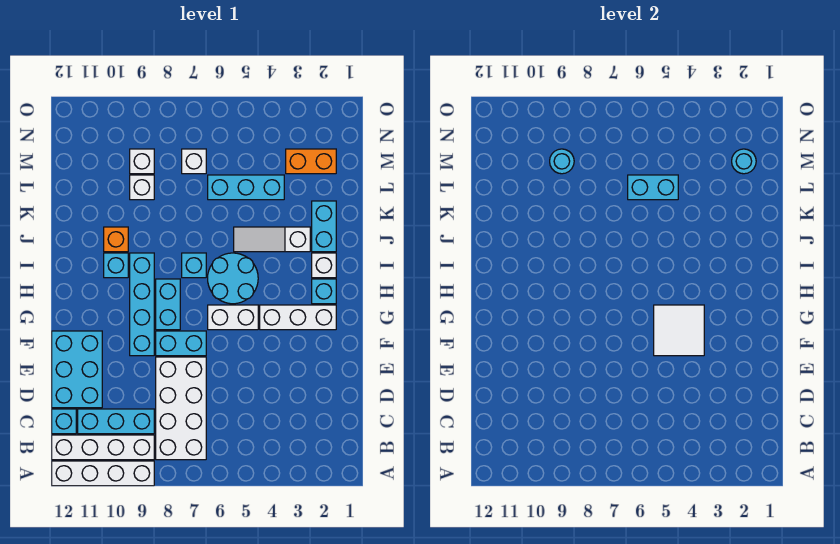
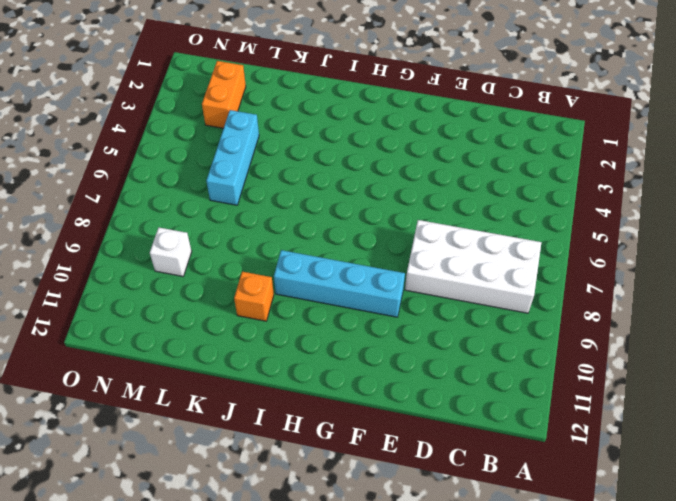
none -> white 1x4 brick [52,461,154,486]
none -> white 1x4 brick [52,435,154,460]
none -> cyan 1x3 brick [78,409,154,434]

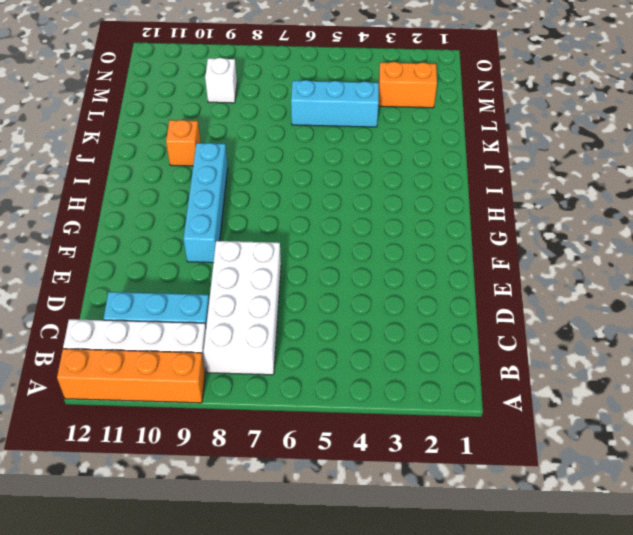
orange 1x4 brick [57,349,205,403] -> white 1x4 brick [52,461,154,486]
none -> cyan 1x1 brick [52,409,76,434]
none -> cyan 2x3 brick [52,331,102,408]
none -> cyan 1x2 brick [156,331,206,356]

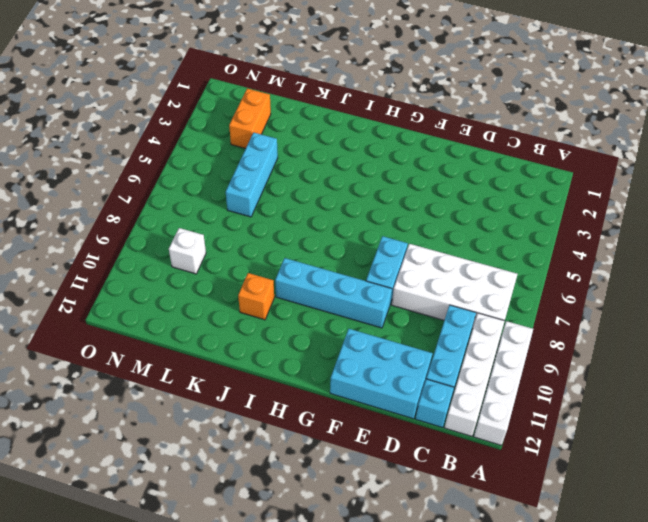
none -> white 1x3 brick [260,305,336,330]
none -> white 1x2 brick [208,305,258,330]
none -> cyan 1x2 brick [156,279,180,330]

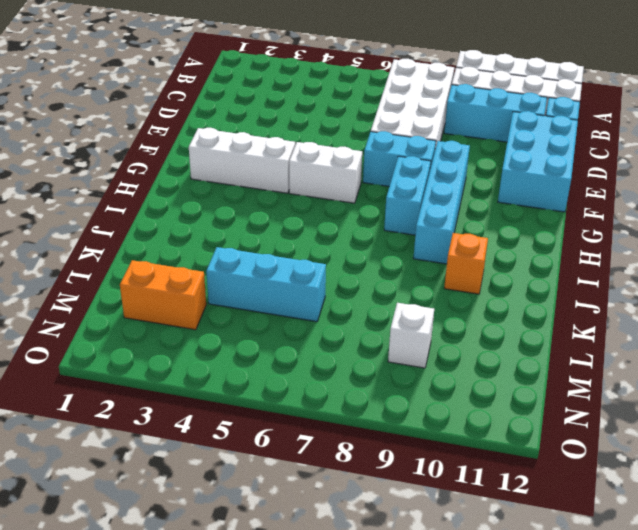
none -> cyan 1x1 brick [312,279,336,304]
none -> cyan 2x2 round brick [208,253,258,304]
none -> white 1x1 brick [312,253,336,278]

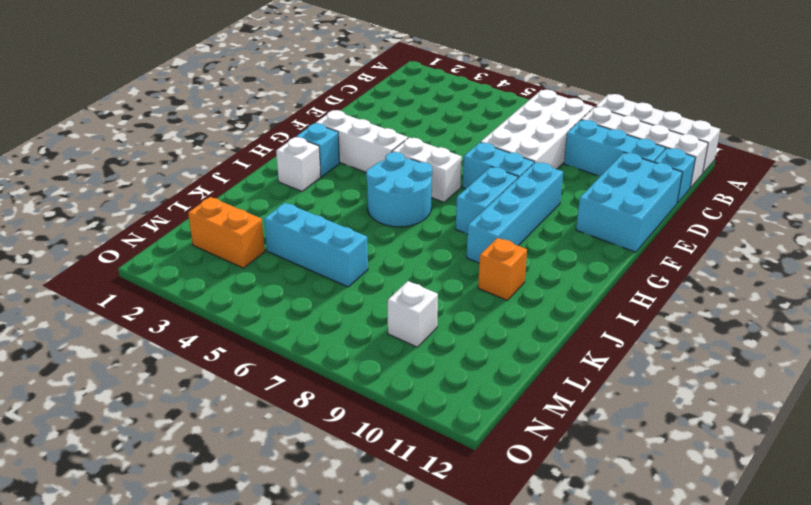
none -> cyan 1x1 brick [182,253,206,278]
none -> cyan 1x1 brick [104,253,128,278]
none -> cyan 1x2 brick [312,201,336,252]

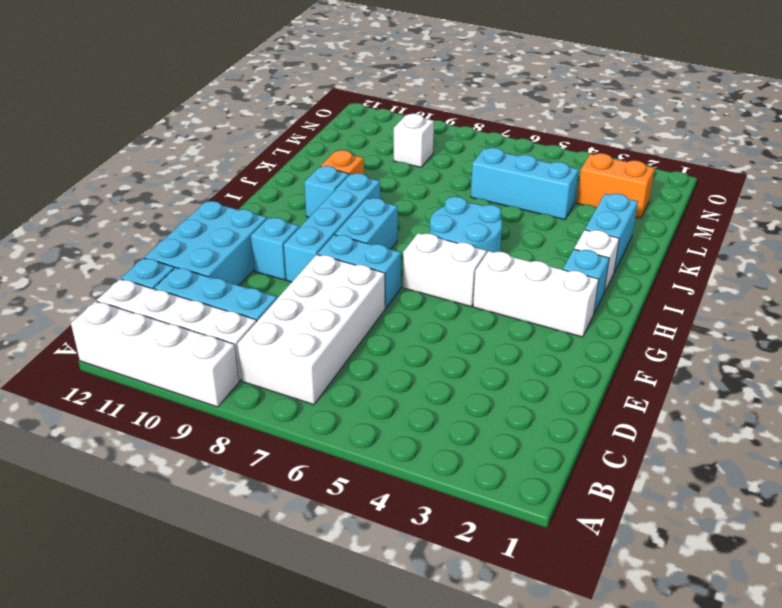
cyan 1x1 brick [251,218,300,280] -> cyan 1x1 brick moved to [182,253,206,278]
none -> white 1x3 slope [234,227,310,252]
none -> white 1x1 brick [130,175,154,200]
none -> white 1x1 brick [182,149,206,174]

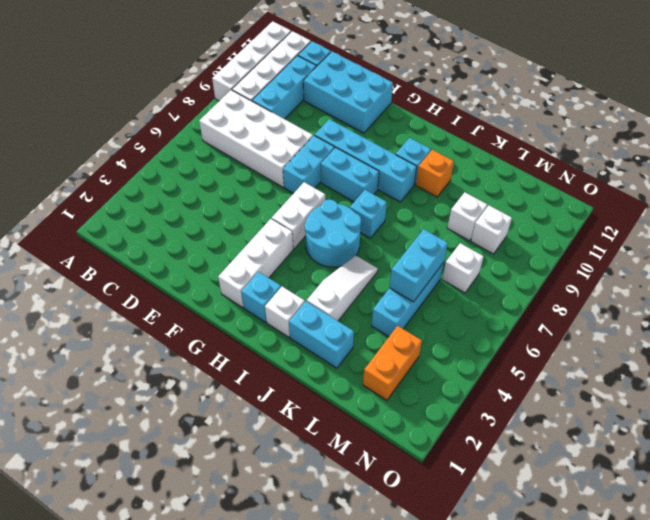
none -> white 2x2 tile [654,305,704,356]
none -> cyan 1x1 round brick [732,149,756,174]
none -> cyan 1x1 round brick [550,149,574,174]

